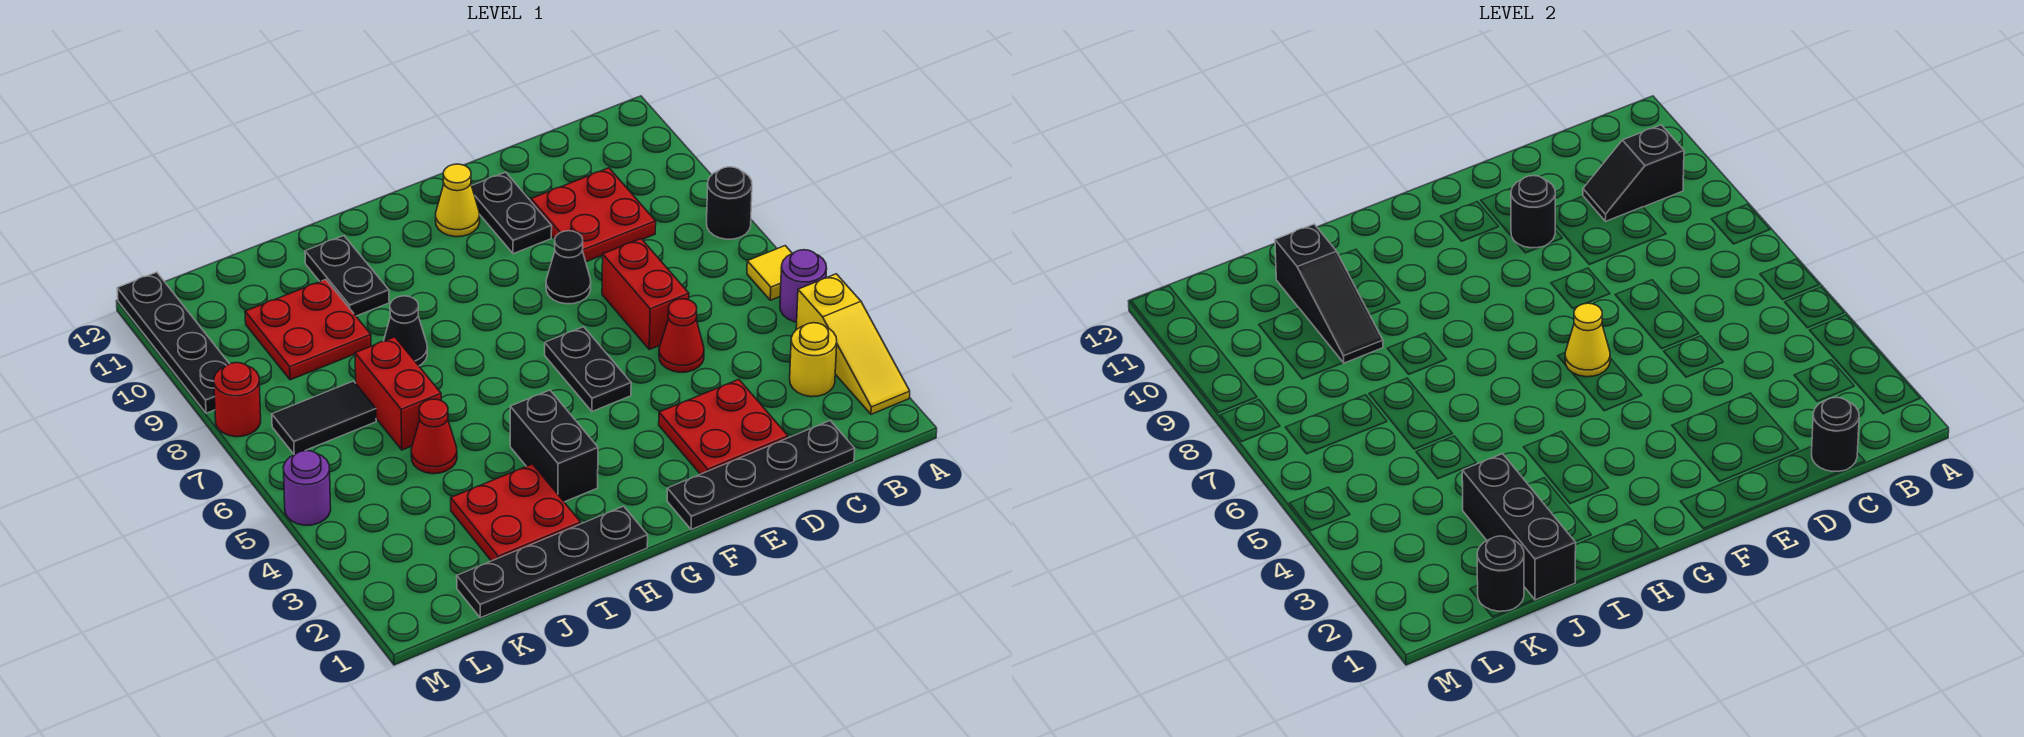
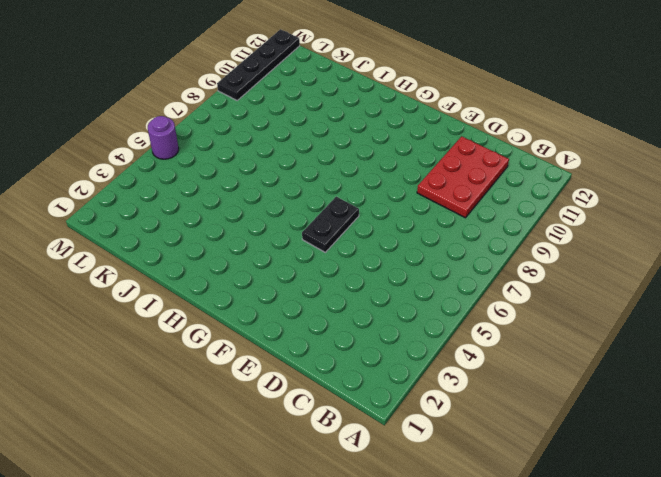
red 2x3 plate [417,136,509,218] -> red 2x2 plate [531,168,656,262]
none -> yellow 1x3 slope [796,274,910,414]
none -> purple 1x1 round brick [780,250,827,322]
none -> yellow 1x1 tile [747,246,792,300]
none -> black 1x1 round brick [707,167,752,239]

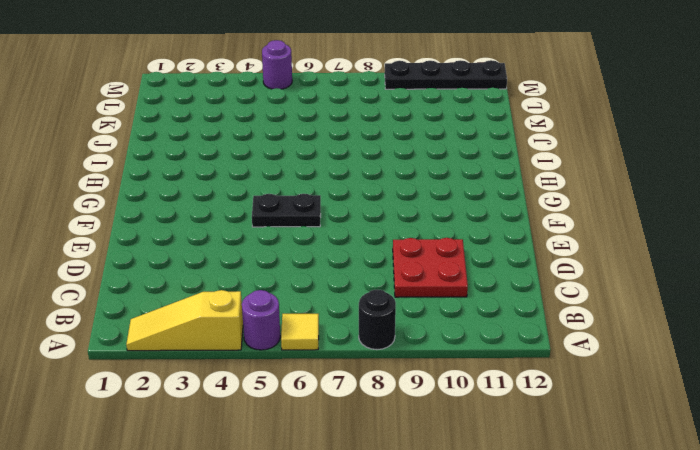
none -> yellow 1x1 round brick [790,323,837,397]
none -> black 1x4 plate [667,421,855,530]
none -> red 2x2 plate [659,379,788,474]
none -> red 1x1 cone [659,299,704,372]

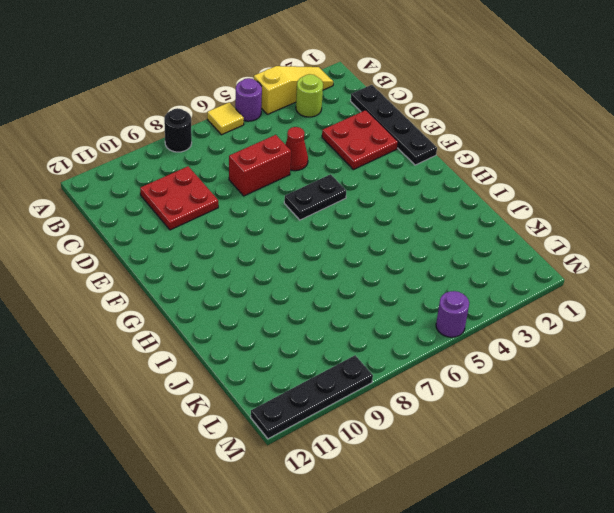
lime 1x1 round brick [296,74,323,117] -> yellow 1x1 round brick [790,323,837,397]
none -> black 1x1 cone [546,231,591,304]
none -> black 1x2 plate [472,172,552,254]
none -> yellow 1x1 cone [436,164,480,237]
none -> black 1x4 plate [457,506,648,618]

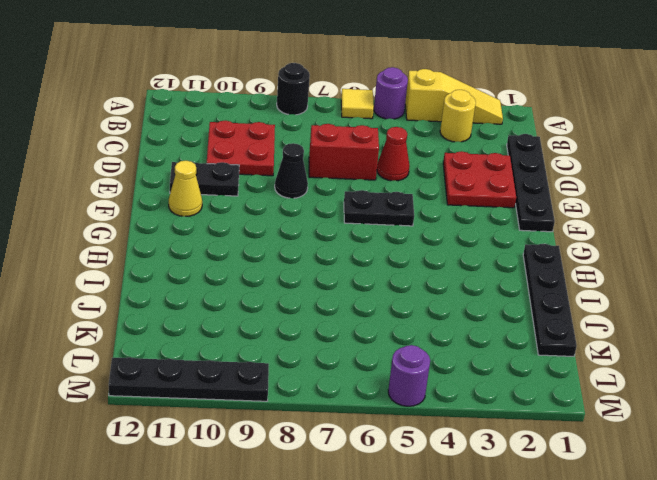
none -> black 1x2 brick [510,390,598,502]
none -> red 2x2 plate [451,464,581,561]
none -> black 1x1 cone [384,296,427,366]
none -> black 1x2 plate [305,236,389,316]

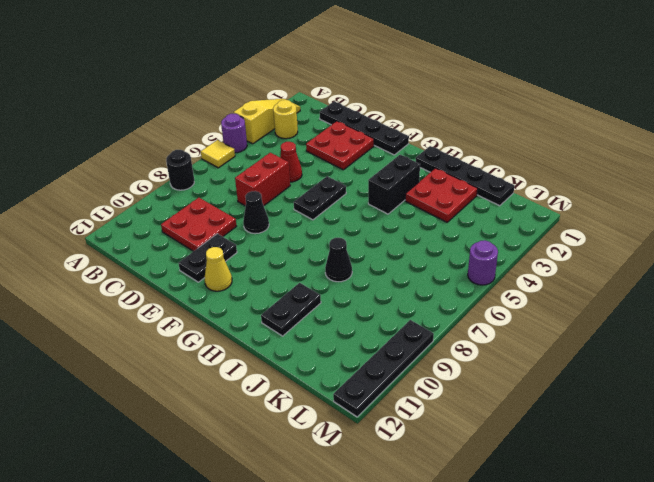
none -> red 1x1 cone [411,399,457,474]
none -> red 1x2 brick [355,337,441,450]
none -> red 2x2 plate [245,280,371,380]
none -> black 1x2 tile [272,381,376,454]

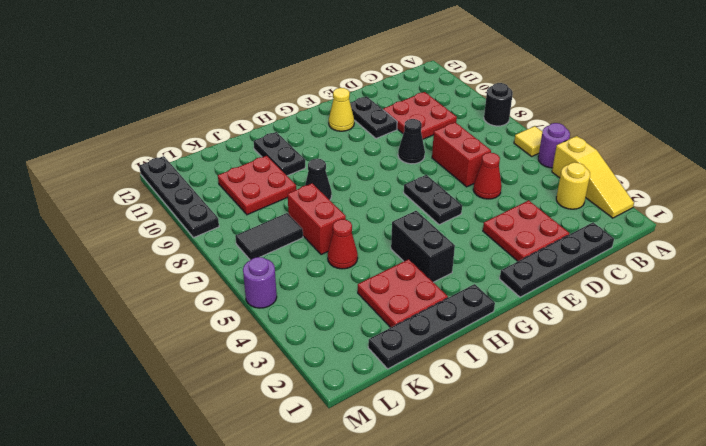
none -> red 1x1 round brick [214,363,261,437]
none -> black 1x2 slope [1583,125,1684,221]
none -> black 1x1 round brick [1812,397,1859,471]
none -> black 1x1 round brick [1511,176,1555,248]

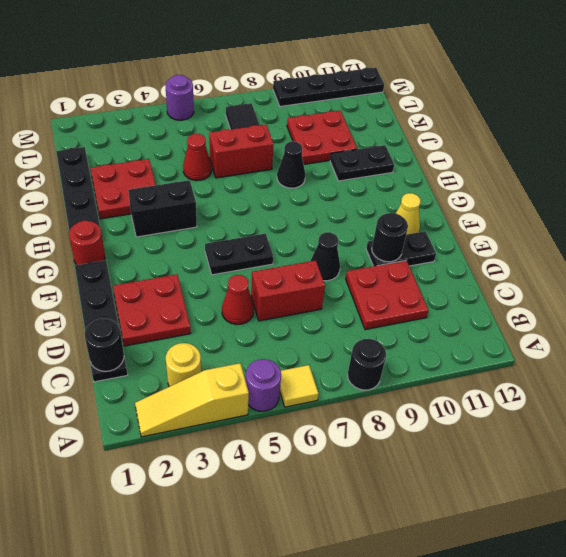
red 1x1 round brick [69,221,105,265] -> red 1x1 round brick moved to [214,363,261,437]
none -> black 1x2 slope [1583,125,1684,221]
none -> yellow 1x1 cone [1565,303,1610,377]
none -> black 1x3 brick [1462,454,1576,600]
none -> black 1x3 slope [1275,224,1383,363]

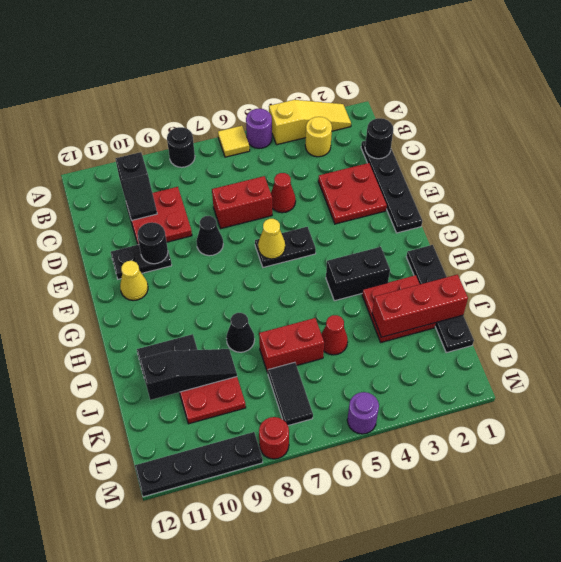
red 1x3 brick [372,274,468,337] -> black 1x3 brick [1462,454,1576,600]
none -> black 1x1 round brick [1477,536,1524,611]

